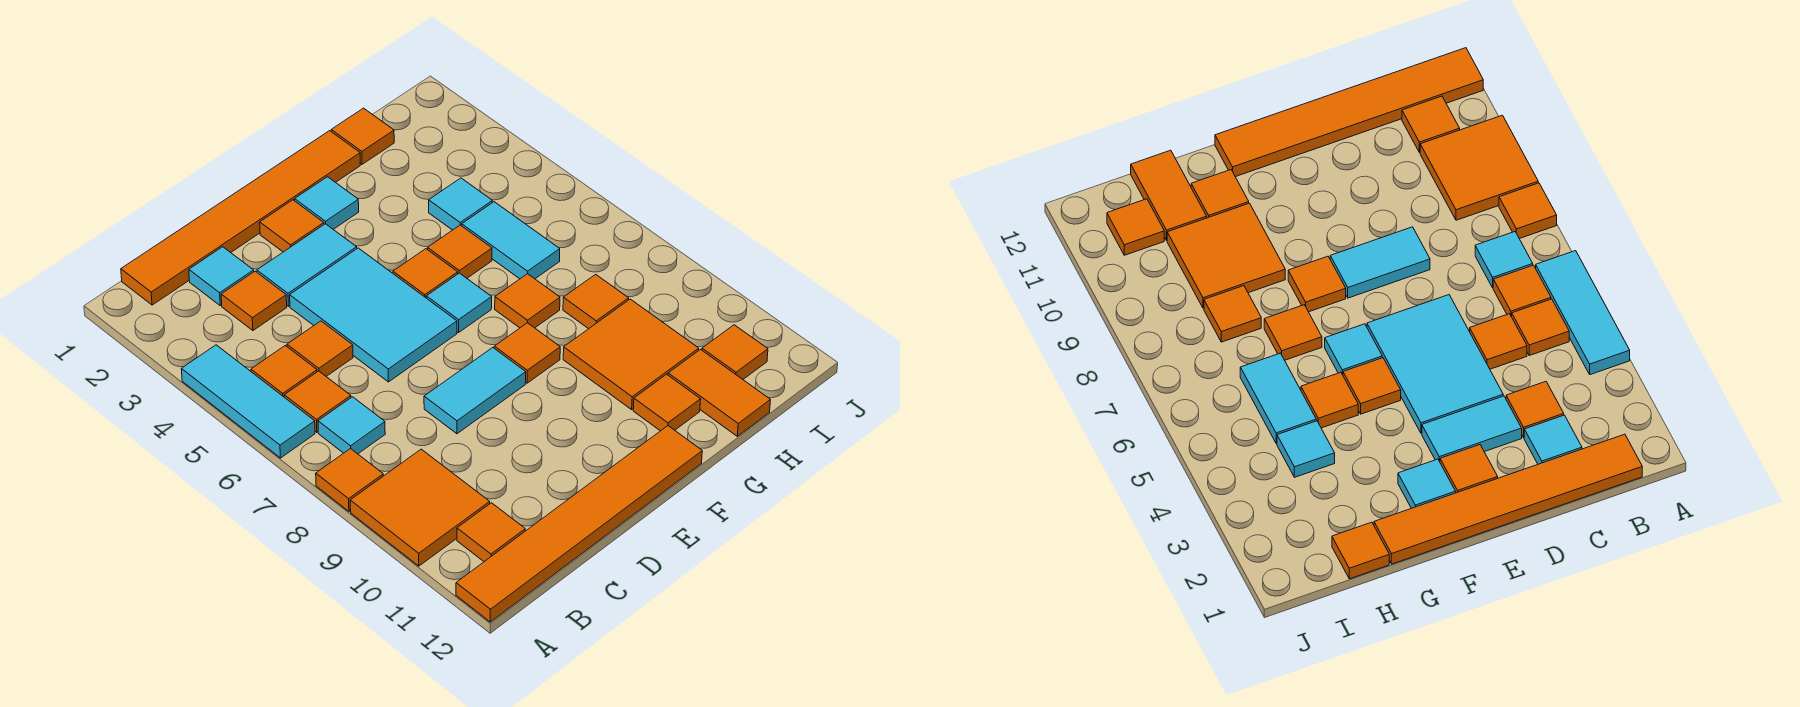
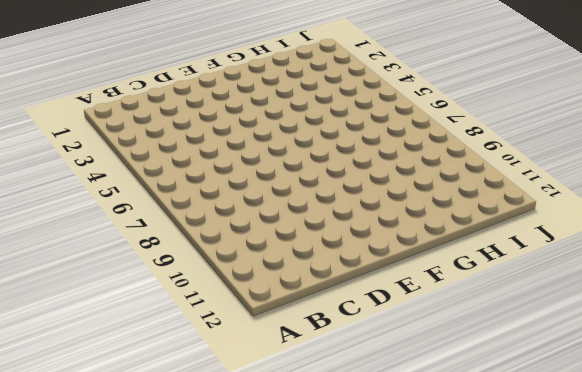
none -> cyan 1x3 tile [182,345,315,458]
none -> orange 1x1 tile [316,448,383,511]
none -> orange 2x2 tile [350,449,490,566]
none -> orange 1x6 tile [456,426,702,622]

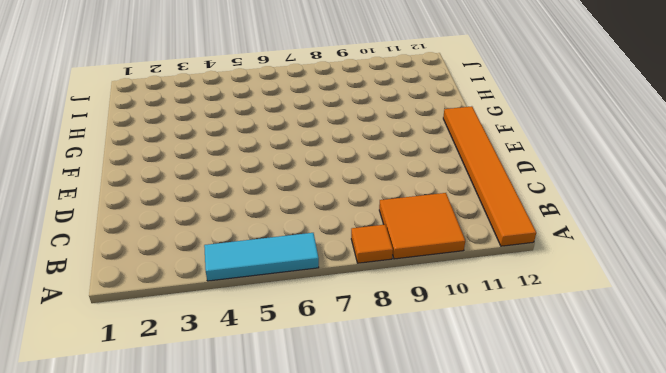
none -> orange 1x6 tile [121,131,360,305]
none -> orange 1x1 tile [251,346,317,397]
none -> orange 1x1 tile [284,371,351,432]
none -> cyan 1x1 tile [318,397,385,454]

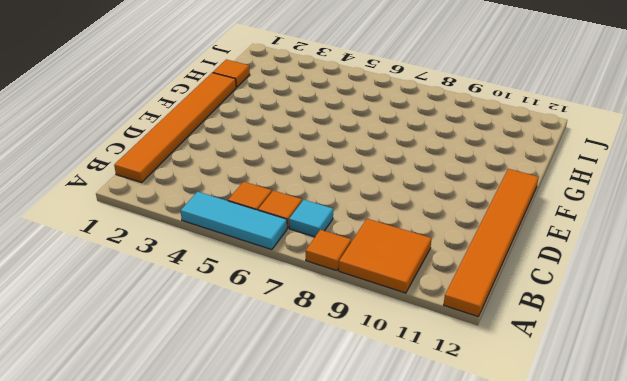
none -> orange 1x1 tile [457,503,525,562]
none -> cyan 1x1 tile [189,247,254,306]
none -> orange 1x1 tile [221,271,287,330]
none -> orange 1x1 tile [287,321,353,376]

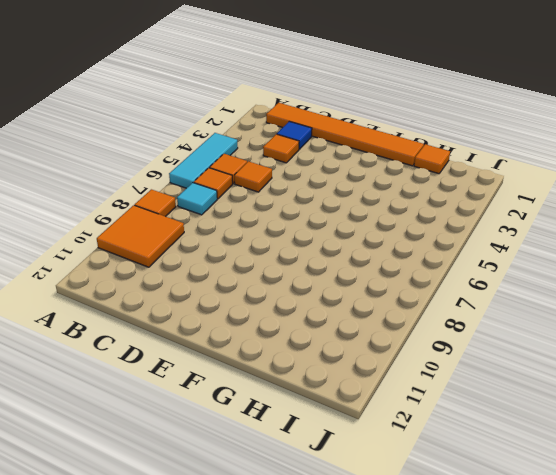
blue 1x1 tile [277,121,312,149] -> cyan 1x1 tile [189,247,254,306]
none -> orange 1x6 tile [456,426,702,622]
none -> orange 1x1 tile [457,503,525,562]
none -> cyan 1x2 tile [257,224,357,306]
none -> cyan 2x3 tile [290,248,457,382]

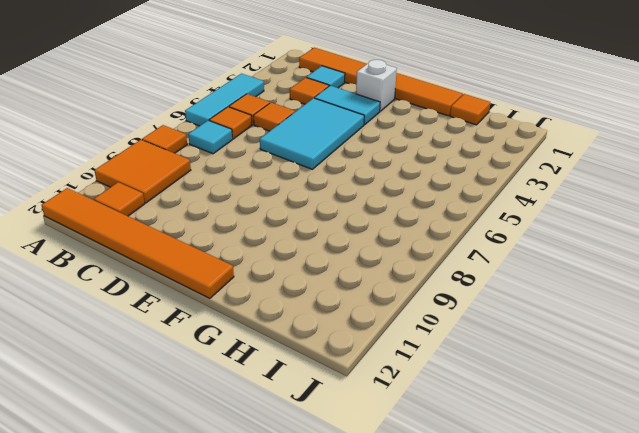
white 1x1 brick [356,60,397,111] -> orange 1x1 tile [260,200,324,252]
none -> cyan 1x2 tile [424,348,526,434]
none -> cyan 1x1 tile [295,177,359,229]
none -> orange 1x1 tile [393,249,458,298]
none -> cyan 1x1 tile [426,273,492,332]

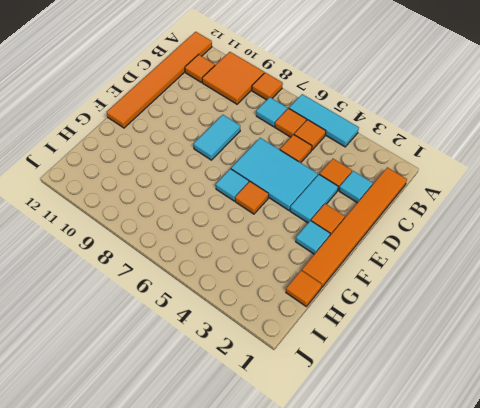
none -> orange 1x1 tile [494,323,560,383]
none -> orange 1x1 tile [428,225,492,278]
none -> orange 1x1 tile [495,274,560,328]
none -> orange 2x2 tile [563,299,699,410]

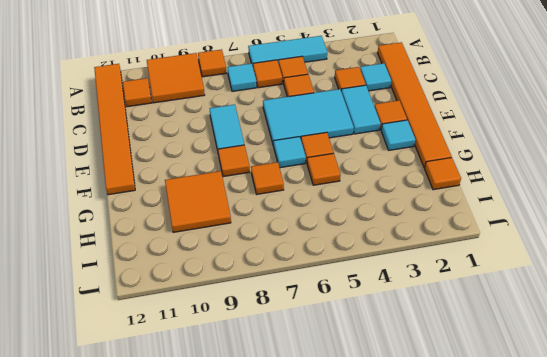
none -> orange 1x1 tile [633,374,701,431]
none -> cyan 1x1 tile [429,178,492,230]
none -> cyan 1x2 tile [462,202,560,279]
none -> orange 1x1 tile [563,274,629,329]

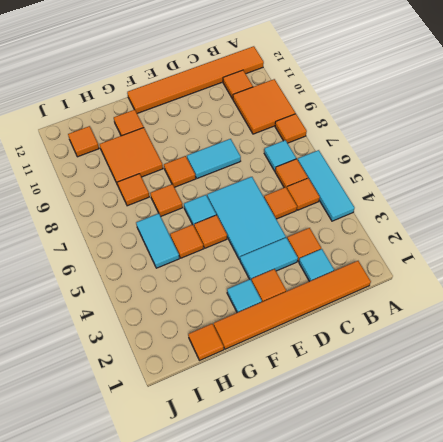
none -> cyan 1x1 tile [429,178,492,230]
none -> orange 1x2 tile [668,350,770,436]

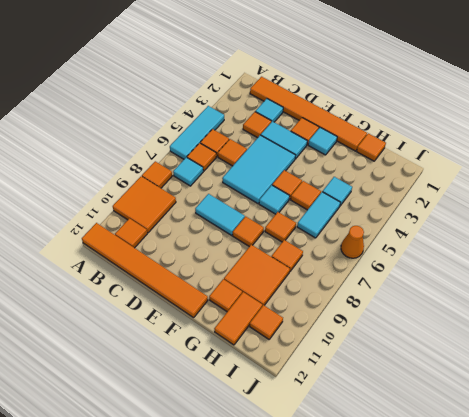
orange 1x1 cone [341,226,364,258] -> none

